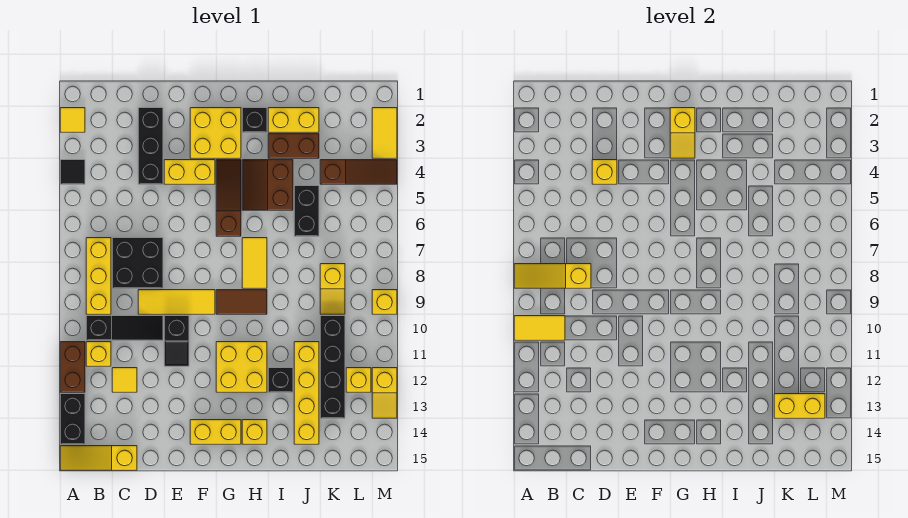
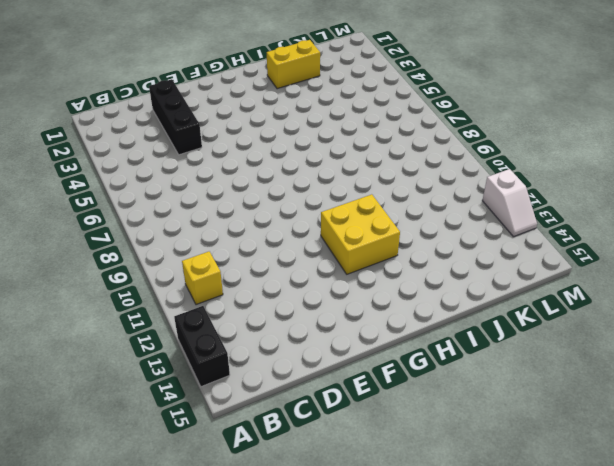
white 1x2 slope [482,169,537,237] -> yellow 1x2 slope [372,368,397,418]
none -> yellow 1x1 tile [60,108,85,132]
none -> black 1x1 tile [60,160,85,184]
none -> brown 1x2 brick [60,342,85,392]
none -> yellow 1x3 slope [60,446,137,470]

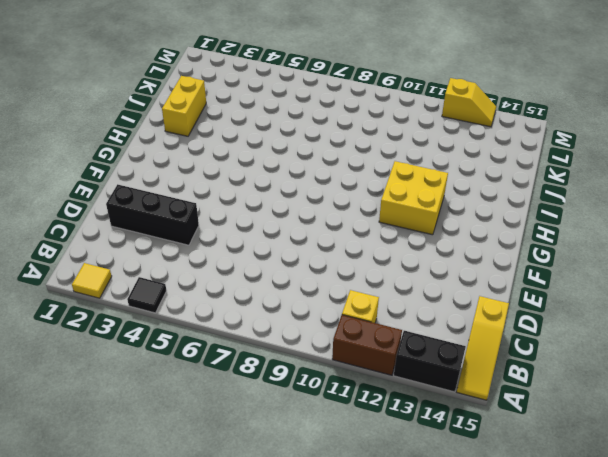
none -> yellow 1x3 brick [86,238,111,314]
none -> black 1x3 slope [86,316,163,340]
none -> black 2x2 brick [112,238,163,288]
none -> yellow 1x1 tile [112,368,137,392]

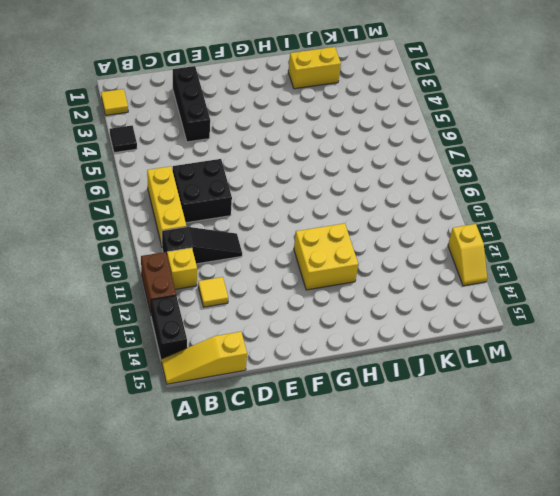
none -> yellow 1x3 tile [138,290,215,314]
none -> yellow 1x2 brick [164,160,215,184]
none -> black 1x2 slope [164,316,189,366]
none -> yellow 2x2 brick [190,108,241,158]

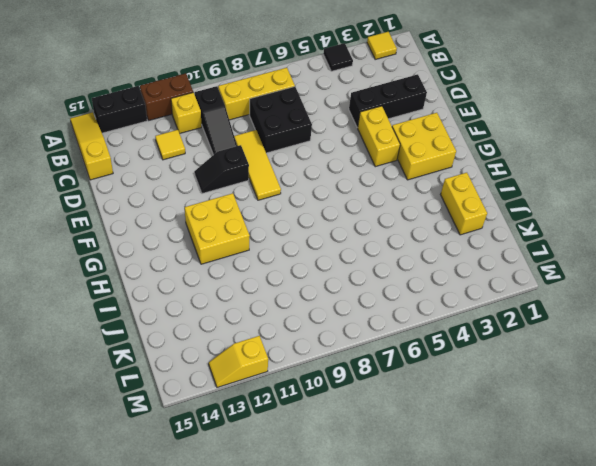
none -> yellow 1x2 brick [190,420,241,444]
none -> brown 1x3 slope [216,160,241,236]
none -> brown 1x2 tile [216,290,267,314]
none -> black 1x1 brick [242,108,267,132]

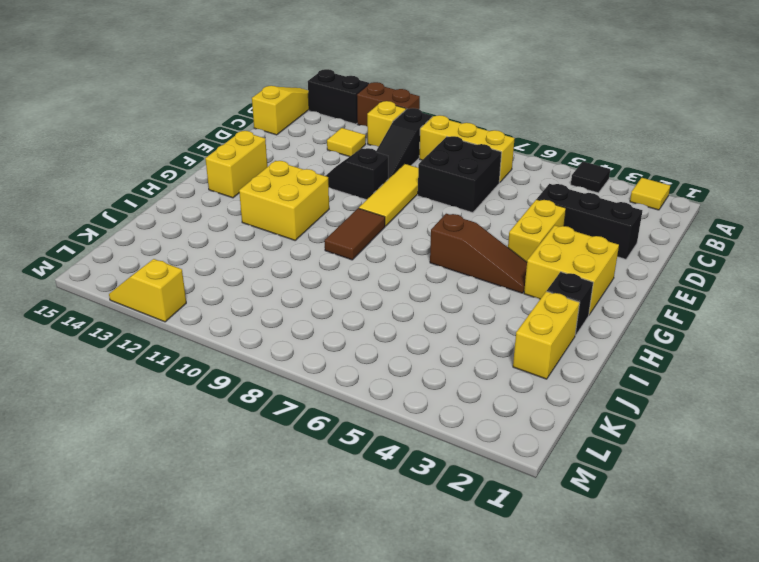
none -> brown 2x2 slope [242,160,293,210]
none -> yellow 1x2 tile [242,238,267,288]
none -> yellow 1x1 brick [242,420,267,444]
none -> brown 1x2 brick [268,134,319,158]

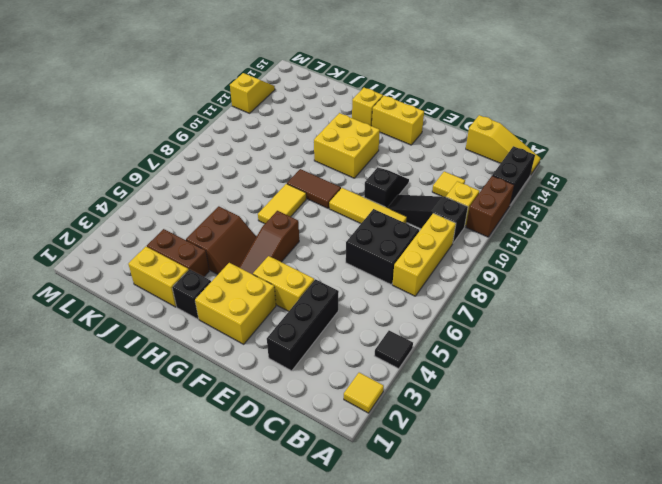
none -> black 1x1 brick [268,368,293,392]
none -> black 1x2 brick [294,186,319,236]
none -> yellow 1x4 brick [294,342,319,444]
none -> brown 1x3 slope [320,160,397,184]

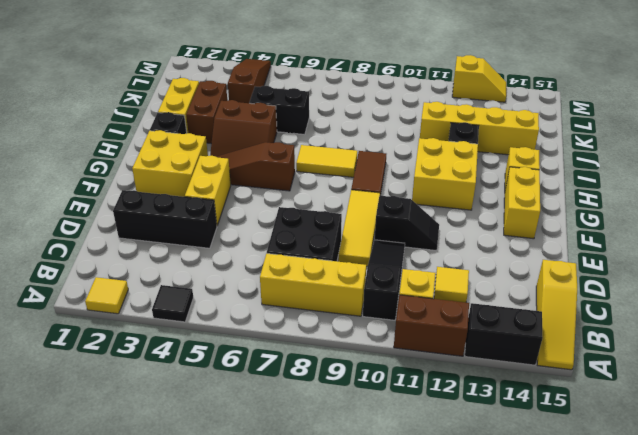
none -> yellow 1x2 slope [320,264,345,314]
none -> black 1x4 brick [320,316,345,418]
none -> yellow 1x1 brick [346,368,371,392]
none -> yellow 1x2 tile [372,108,397,158]

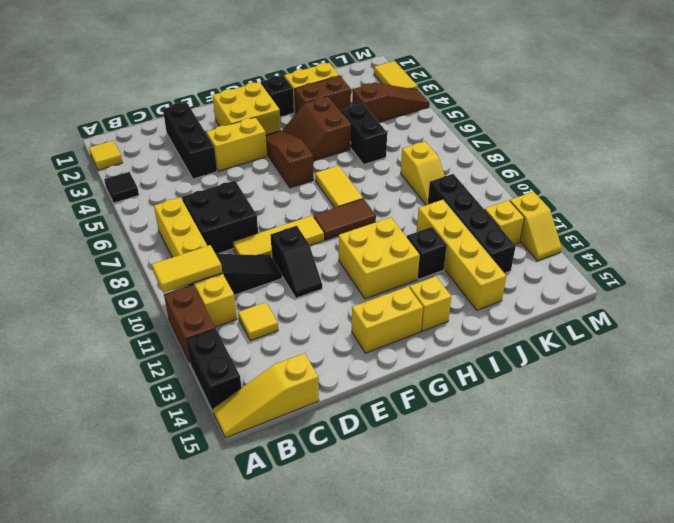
none -> yellow 1x1 brick [372,290,397,314]
none -> yellow 1x3 slope [514,264,591,288]
none -> yellow 1x1 brick [592,160,617,184]
none -> yellow 1x2 slope [670,108,695,158]

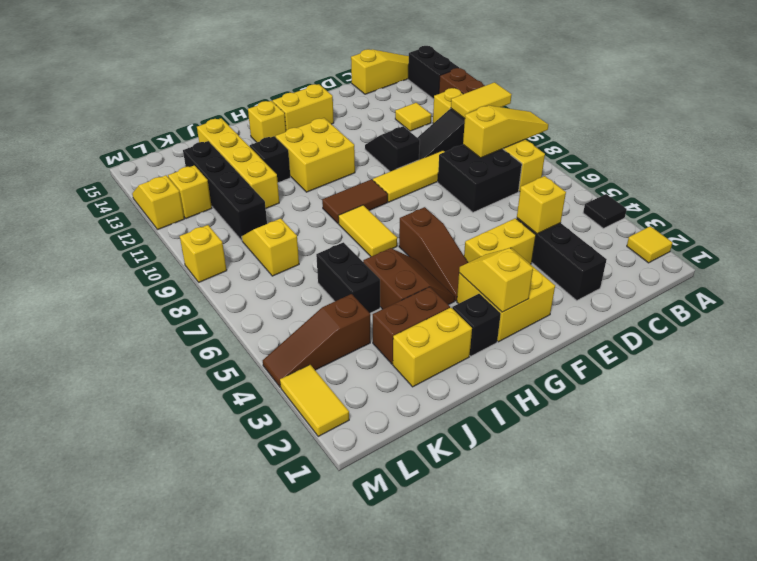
none -> yellow 1x2 brick [774,394,825,418]

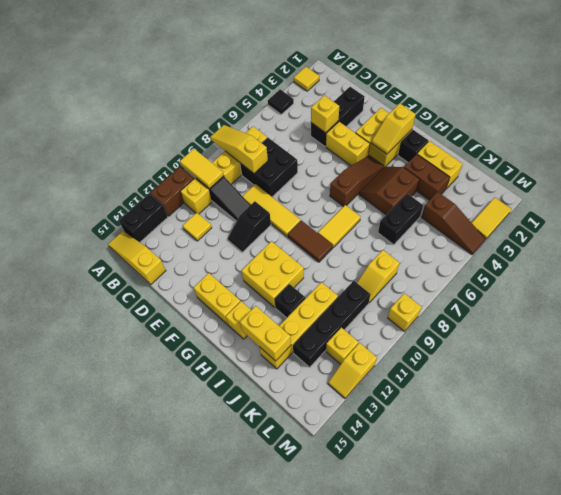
yellow 1x2 brick [240,306,291,361] -> yellow 1x2 brick moved to [774,394,825,418]

